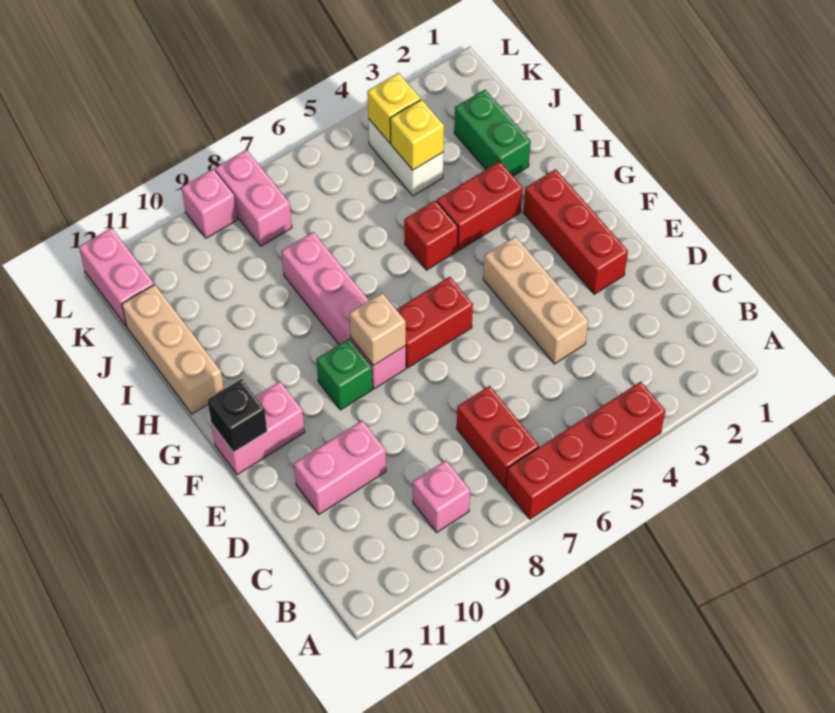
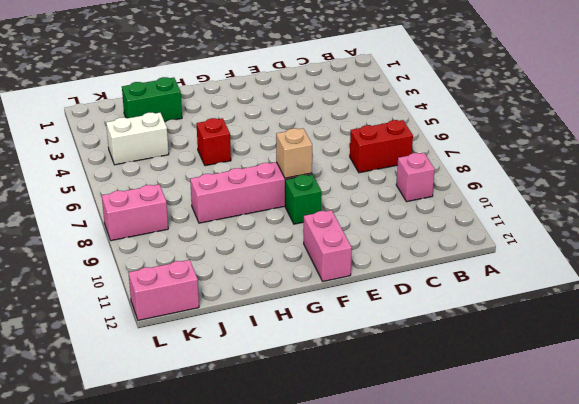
none -> red 1x4 brick [506,382,665,519]
none -> tan 1x3 brick [483,236,588,364]
none -> pink 1x2 brick [294,420,386,514]

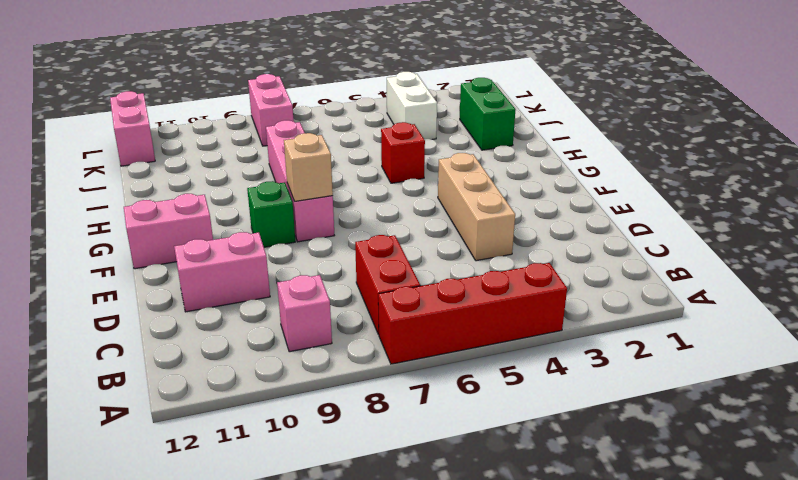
none -> red 1x3 brick [523,169,628,294]
none -> red 1x2 brick [396,277,473,368]
none -> red 1x2 brick [437,162,523,250]

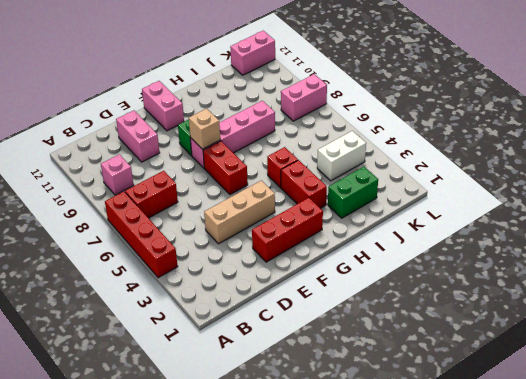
none -> tan 1x3 brick [122,284,224,414]
none -> pink 1x1 brick [181,169,237,238]
none -> black 1x1 brick [207,379,267,453]

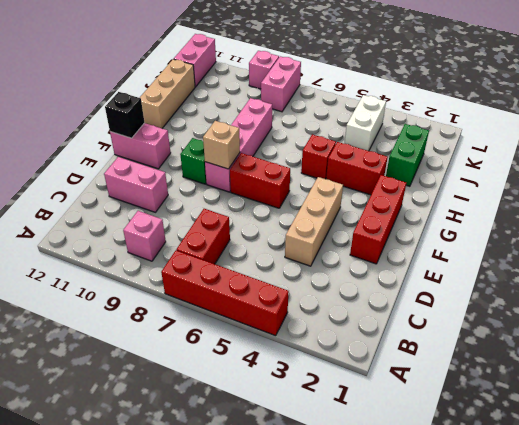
none -> yellow 1x1 brick [390,100,444,170]
none -> yellow 1x1 brick [367,73,420,143]

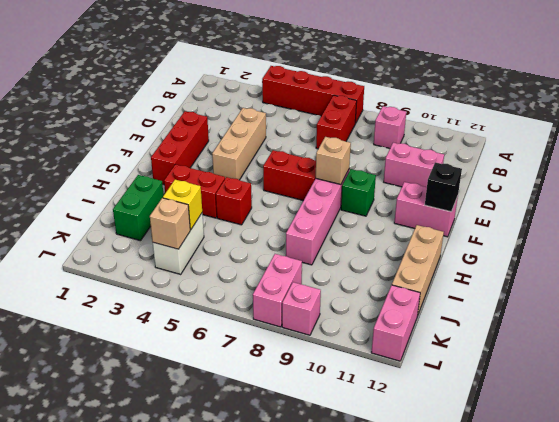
tan 1x1 brick [150,198,190,249] -> yellow 1x1 brick [367,73,420,143]

